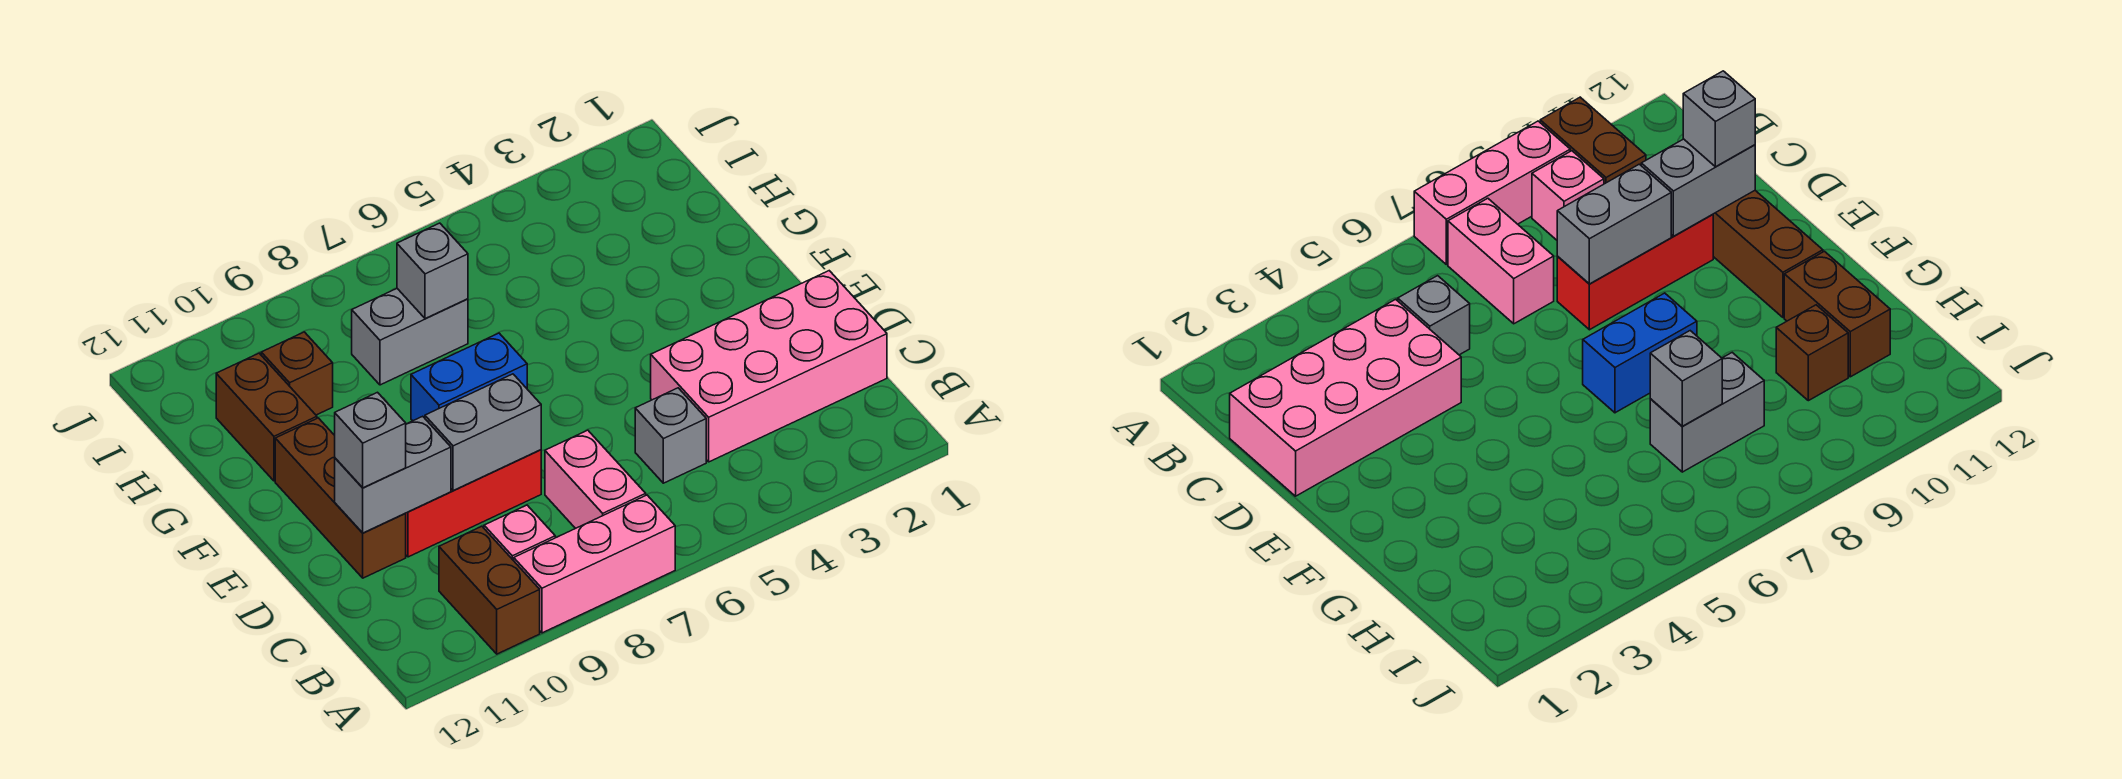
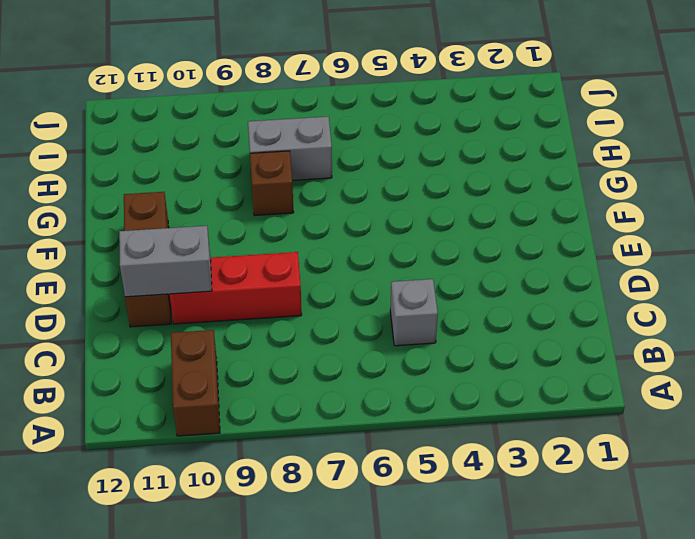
brown 1x1 brick [250,151,294,216] -> brown 1x1 brick moved to [261,332,333,415]
none -> pink 1x3 brick [514,495,675,633]
none -> pink 1x2 brick [545,430,646,529]
none -> pink 1x1 brick [484,505,555,561]

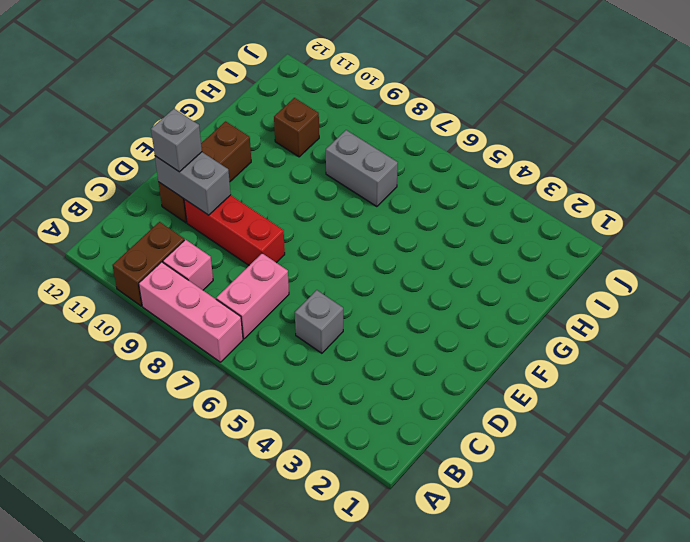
none -> pink 2x4 brick [651,271,887,462]
none -> blue 1x2 brick [411,333,527,421]
none -> brown 1x2 brick [216,353,317,481]

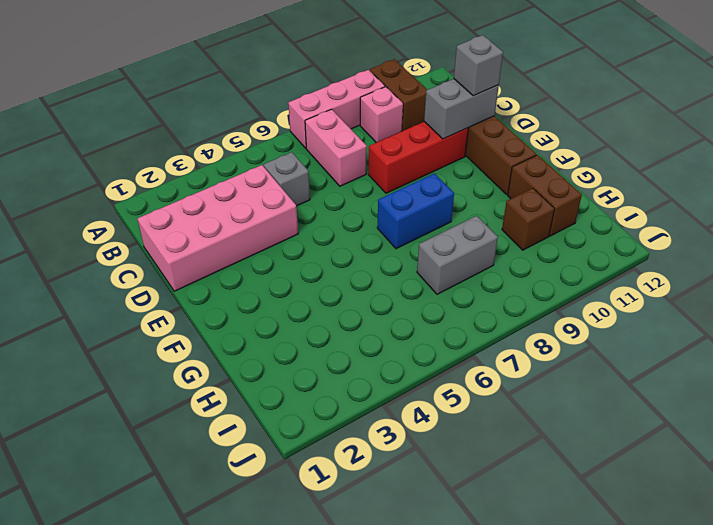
none -> grey 1x2 brick [425,374,541,491]
none -> grey 1x1 brick [397,223,468,319]

